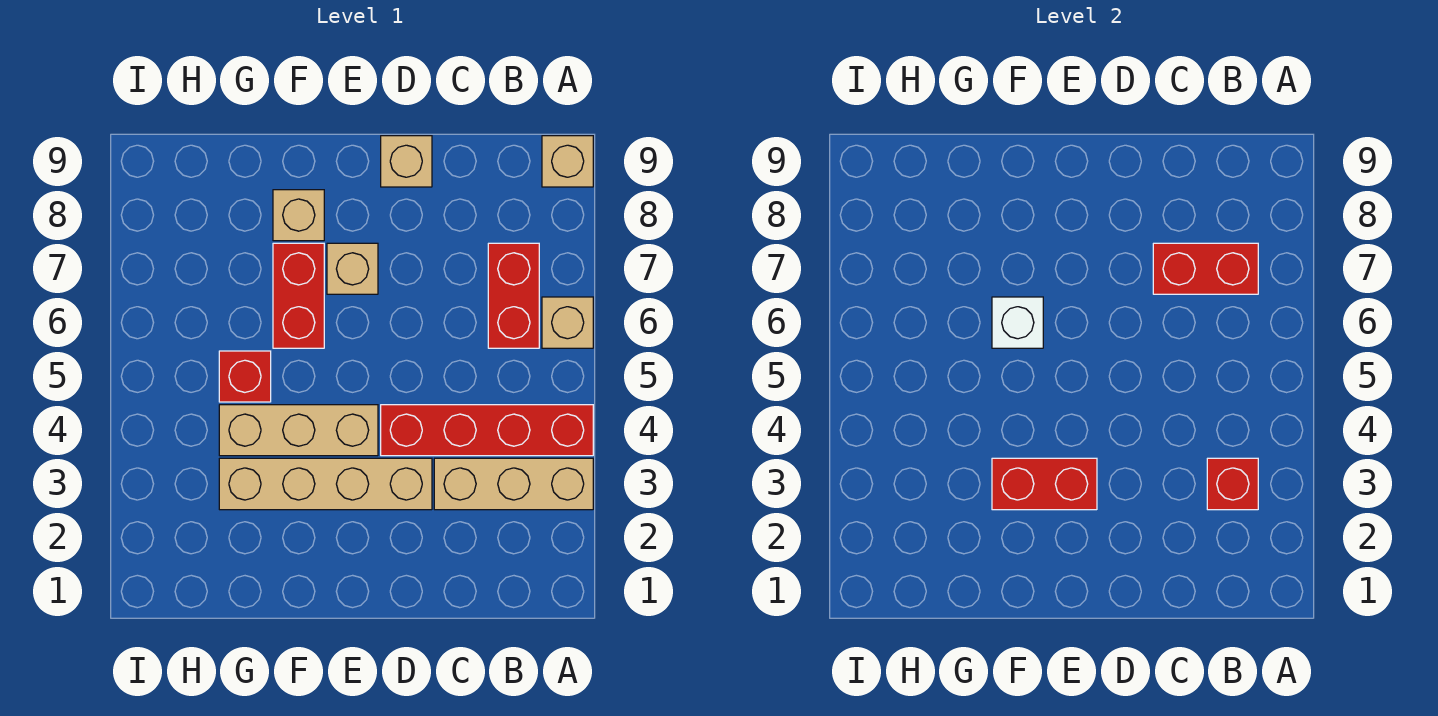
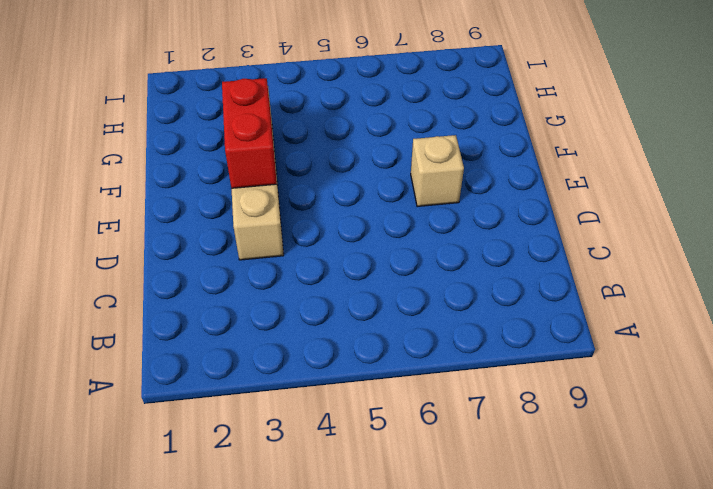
none -> tan 1x3 brick [434,458,593,510]
none -> red 1x4 brick [381,405,593,456]
none -> tan 1x1 brick [542,297,593,348]

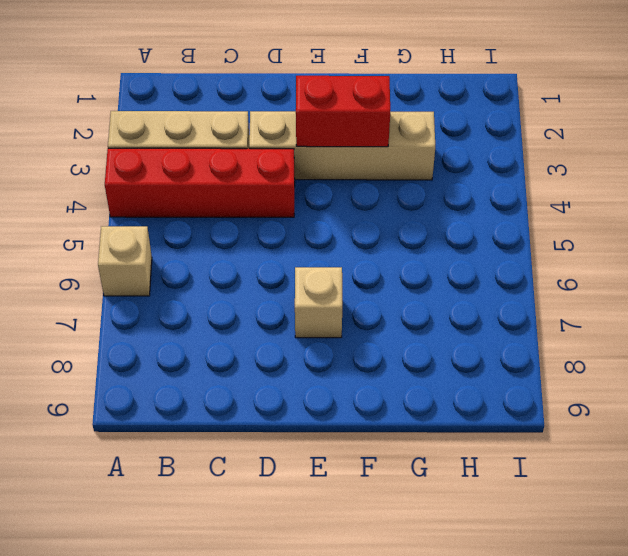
none -> tan 1x1 brick [542,136,593,187]
none -> red 1x2 brick [488,243,539,348]
none -> tan 1x1 brick [381,136,432,187]

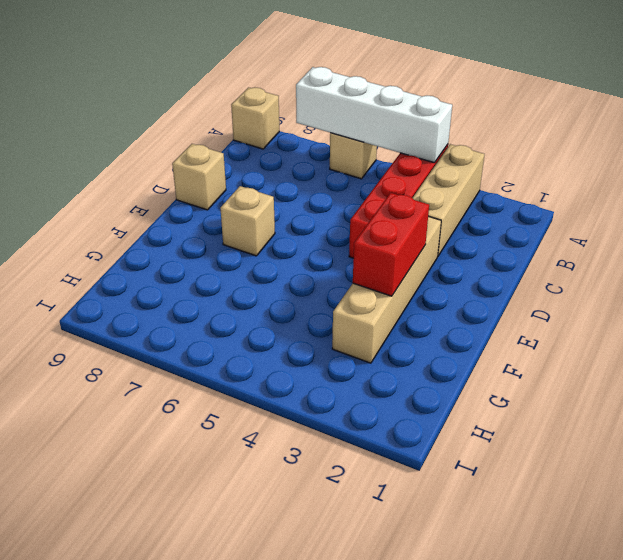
white 1x4 brick [296,67,452,163] -> none
none -> red 1x2 brick [488,243,539,348]
none -> tan 1x3 brick [219,405,378,456]
none -> red 1x2 brick [273,243,324,348]

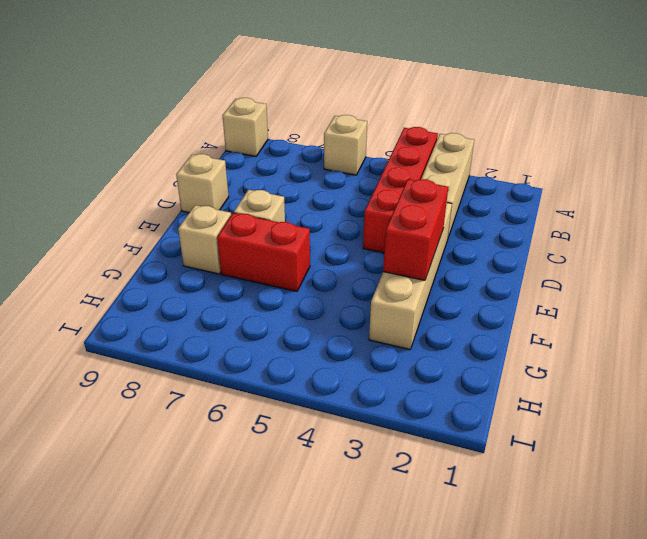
none -> red 1x2 brick [488,243,539,348]
none -> tan 1x3 brick [219,405,378,456]
none -> red 1x1 brick [219,351,271,402]

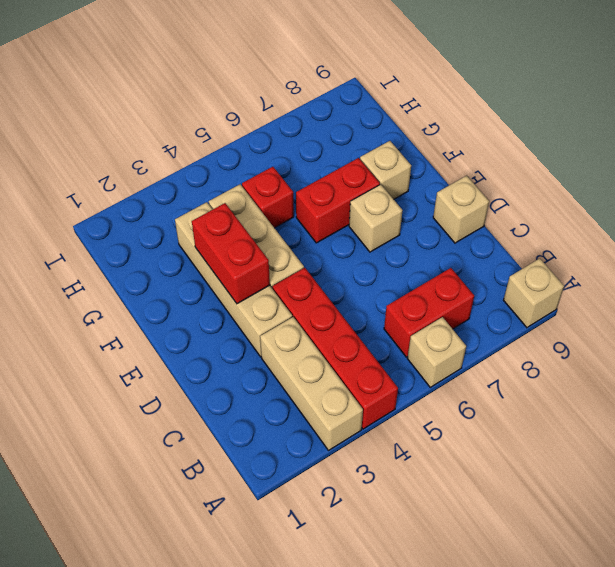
none -> red 1x1 brick [1207,458,1258,510]
none -> red 1x2 brick [1153,243,1258,294]
none -> white 1x1 brick [992,297,1043,348]

